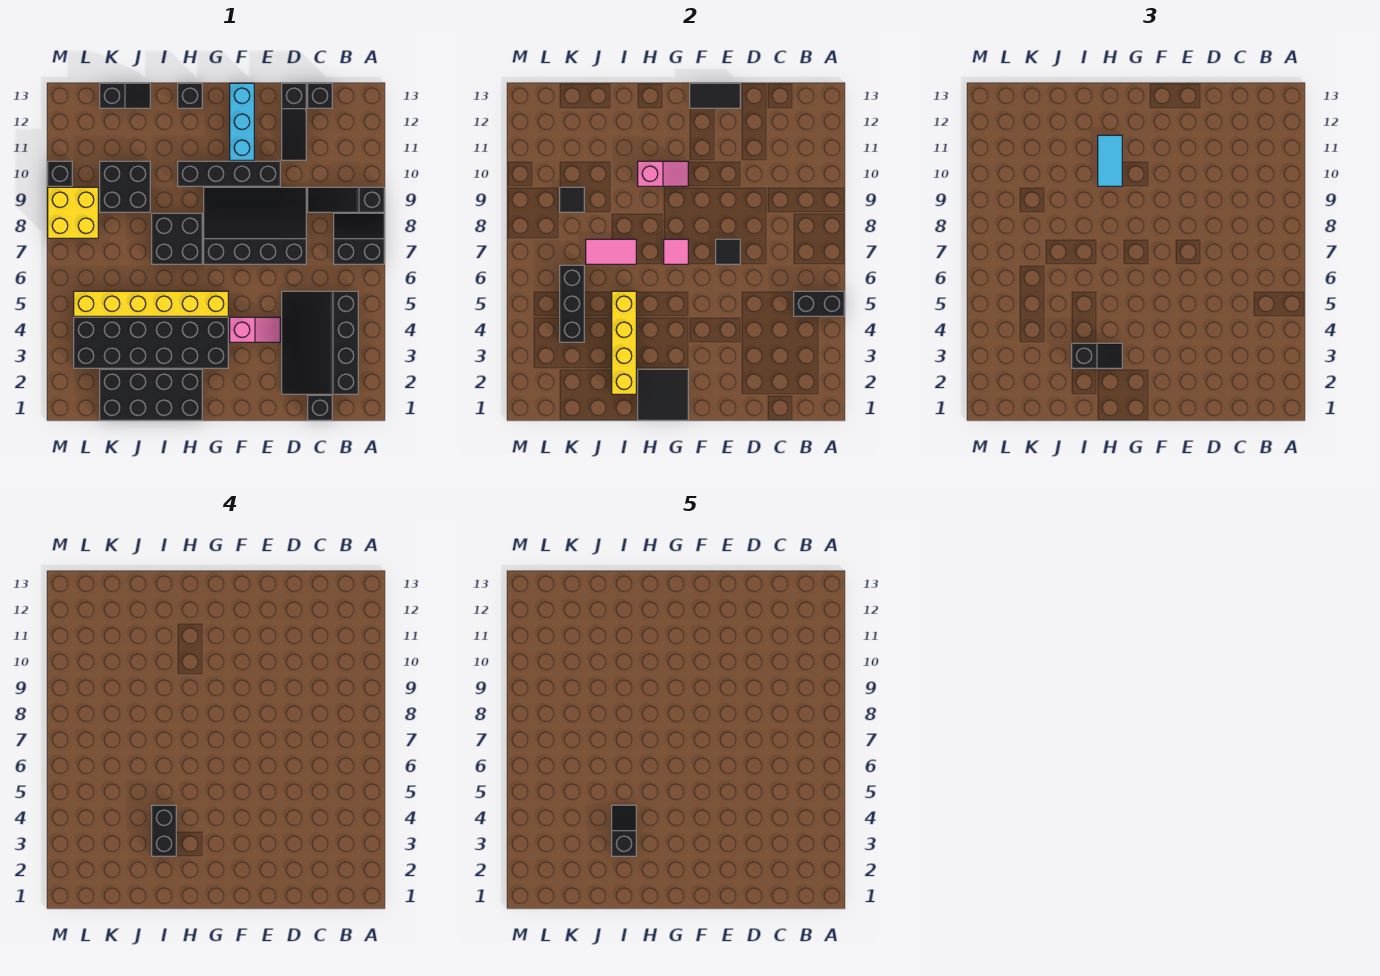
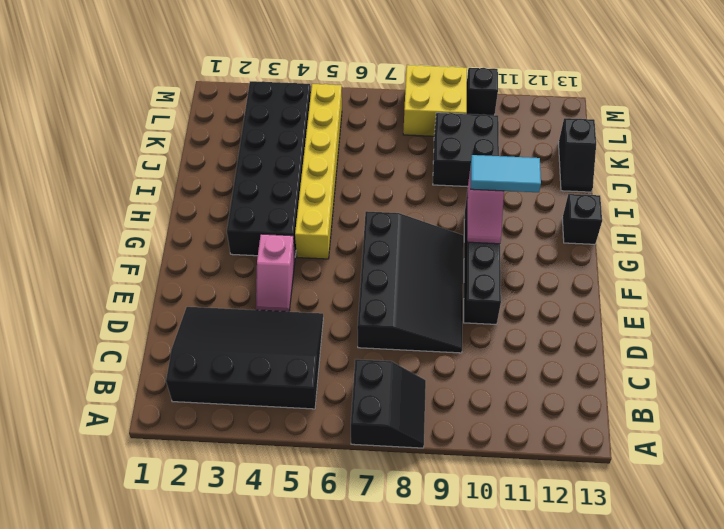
none -> black 1x3 slope [308,187,384,212]
none -> black 1x1 brick [308,395,332,420]
none -> black 1x1 brick [308,83,332,108]
none -> black 1x3 slope [282,83,306,160]

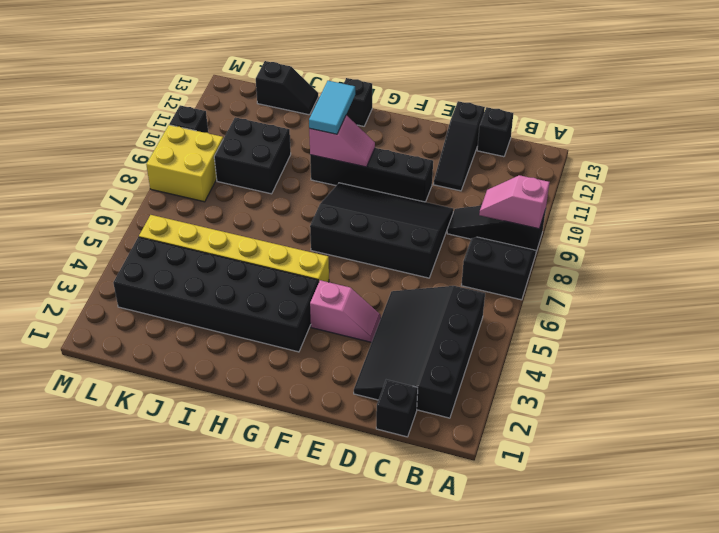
pink 1x2 slope [479,175,550,229] -> none
none -> cyan 1x3 brick [230,83,254,160]
none -> black 2x4 brick [100,369,202,420]
none -> black 2x2 brick [152,213,202,264]
none -> black 1x2 brick [794,291,844,316]

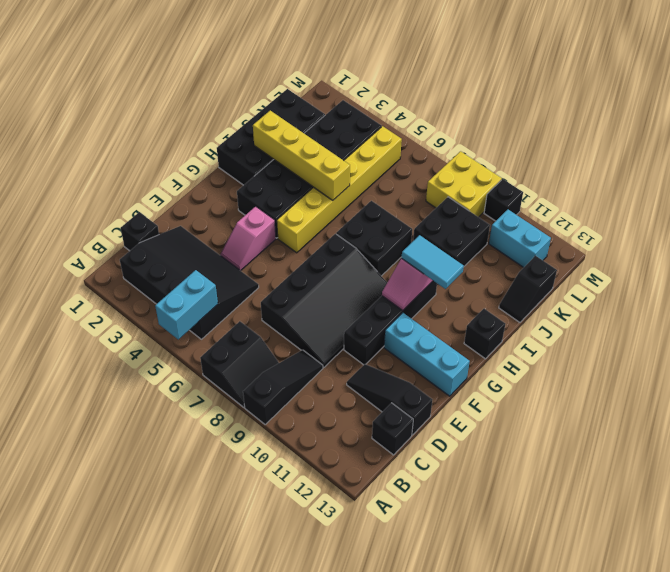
cyan 1x2 brick [155,270,218,339] -> black 1x2 brick [794,291,844,316]
cyan 1x2 brick [489,210,551,268] -> none
none -> black 1x1 tile [716,239,740,264]
none -> black 1x2 tile [690,83,740,108]
none -> black 2x2 tile [638,369,688,420]
none -> pink 1x1 tile [664,239,688,264]

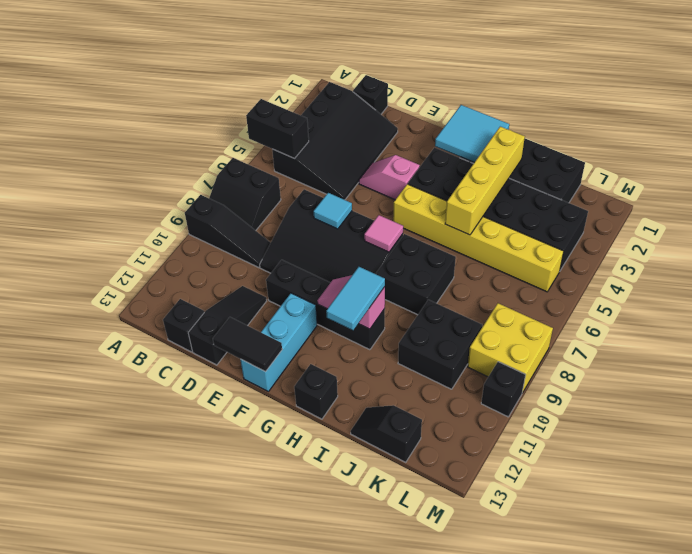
cyan 1x1 tile [314,193,352,229] -> black 1x1 tile [716,239,740,264]
cyan 2x2 tile [435,105,509,162] -> black 2x2 tile [638,369,688,420]
none -> pink 1x2 tile [586,239,636,264]
none -> black 1x3 brick [560,265,584,342]
none -> black 1x1 tile [560,187,584,212]
none -> black 1x2 slope [1072,343,1122,368]

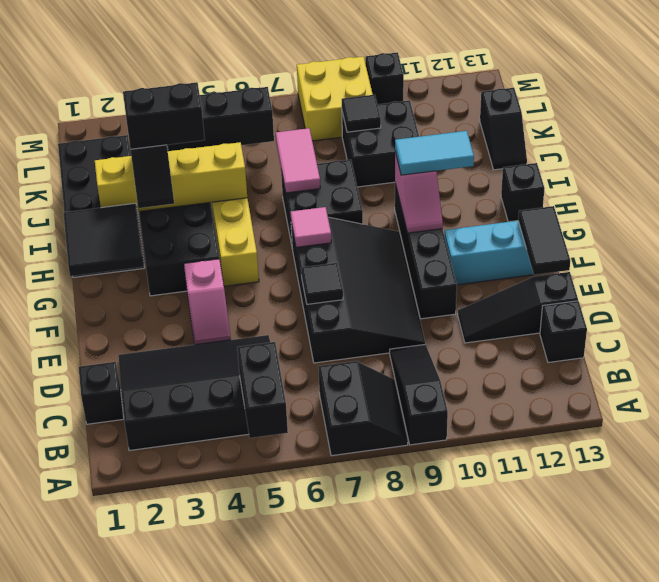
none -> black 1x2 slope [612,805,636,856]

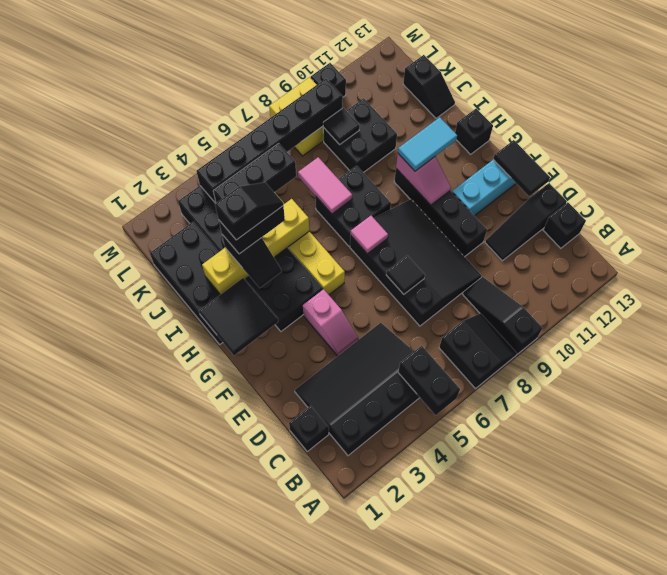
black 1x6 brick [196,79,343,203] -> none

